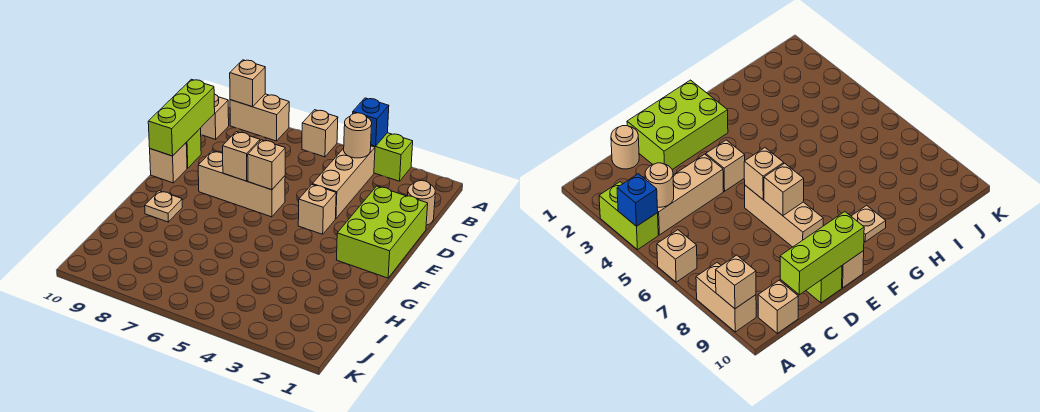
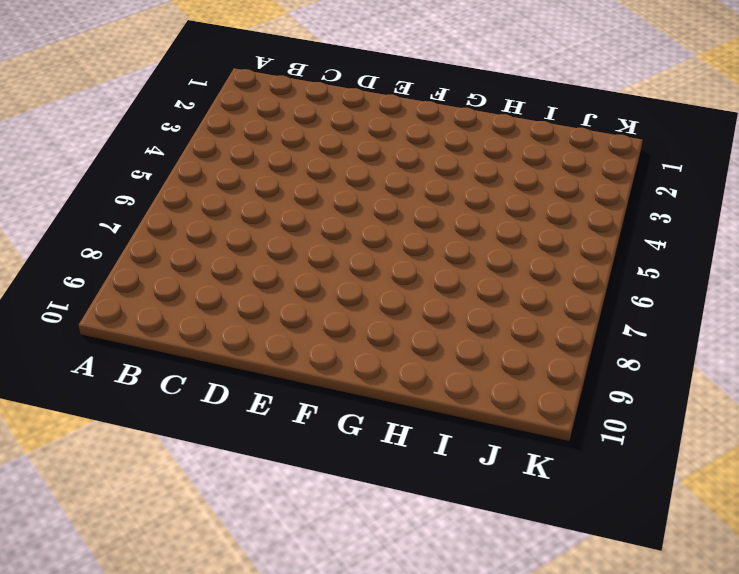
none -> lime 1x2 brick [371,133,413,181]
none -> tan 1x1 brick [302,110,338,157]
none -> tan 1x2 brick [230,94,289,141]

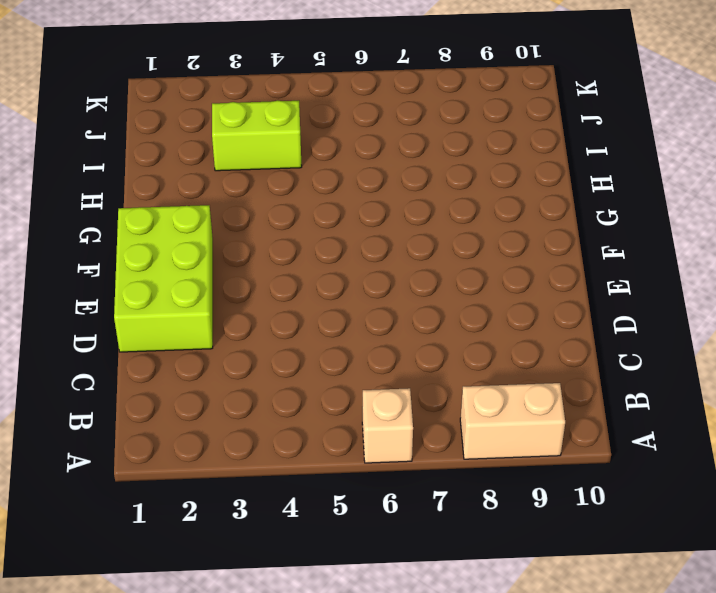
lime 1x2 brick [212,100,302,171] -> lime 1x2 brick moved to [371,133,413,181]
none -> tan 1x3 brick [312,146,375,219]
none -> tan 1x1 brick [201,94,229,139]
none -> tan 1x1 round brick [408,180,435,225]

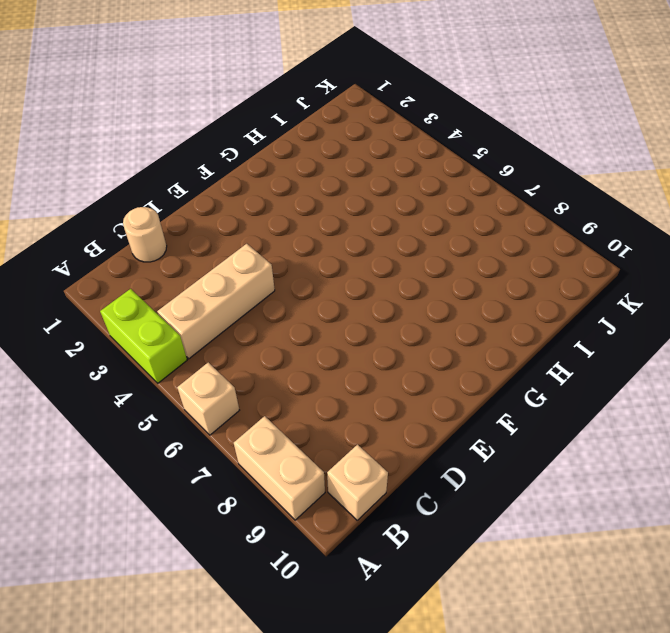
none -> lime 2x3 brick [337,186,428,278]
none -> lime 1x1 brick [186,128,201,168]
none -> tan 1x1 brick [298,185,336,234]

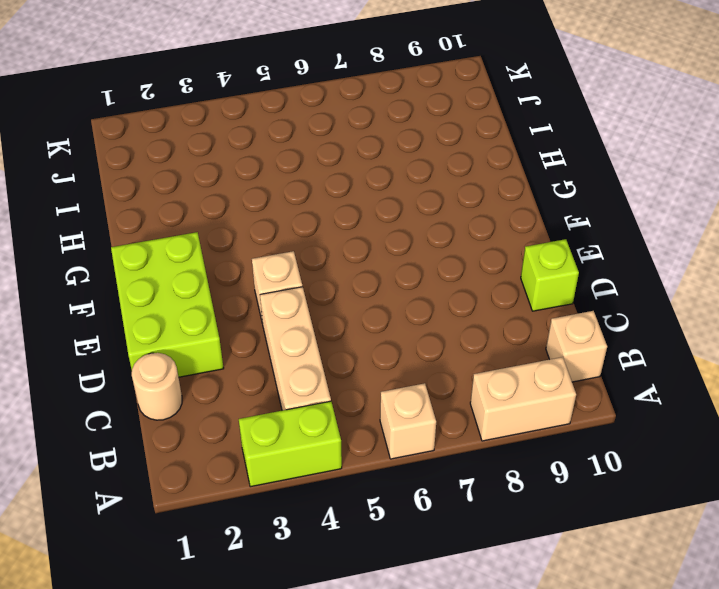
none -> tan 1x3 brick [198,151,285,217]
none -> tan 1x1 brick [150,143,187,183]
none -> tan 1x1 plate [145,191,182,222]

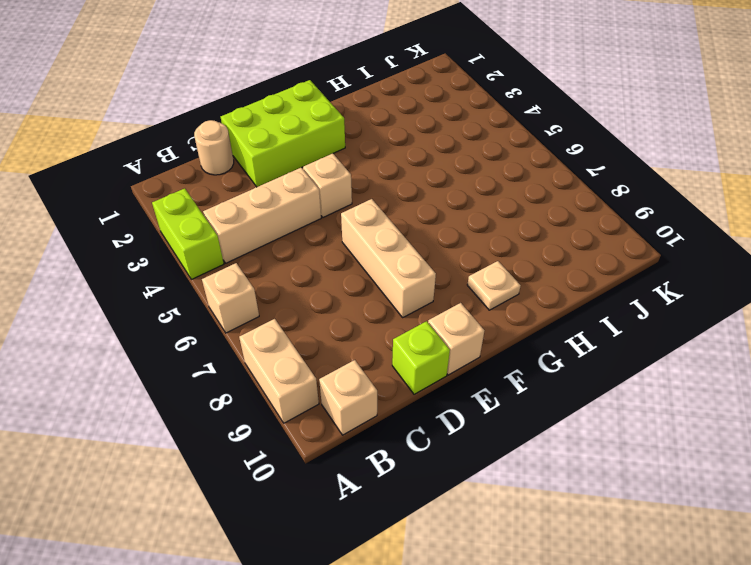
none -> blue 1x1 brick [353,98,389,146]
none -> tan 1x1 brick [230,60,265,107]
none -> tan 1x1 round brick [344,113,372,158]

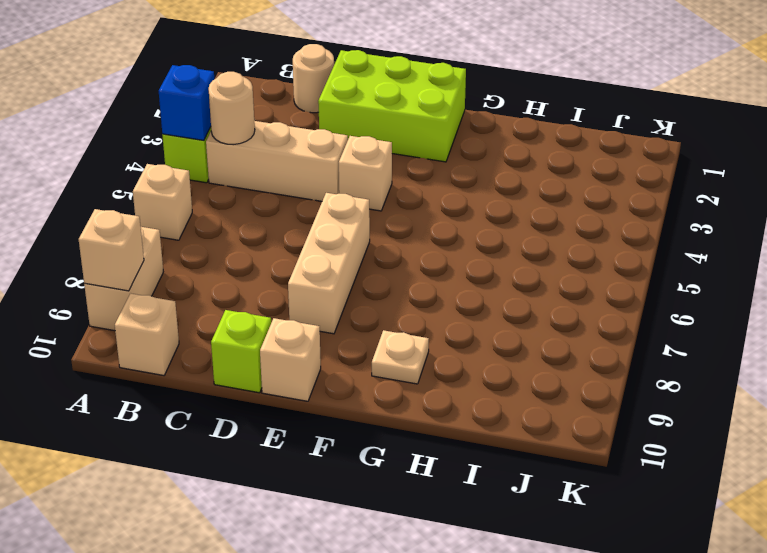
none -> lime 1x3 brick [148,79,215,156]
none -> tan 1x1 brick [248,140,285,190]
none -> tan 1x1 brick [223,132,260,181]

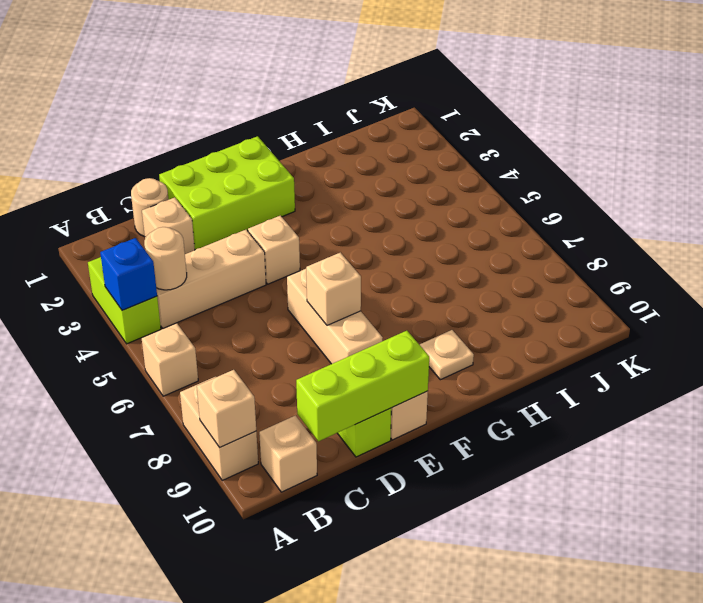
tan 1x1 brick [142,197,195,254] -> tan 1x1 brick moved to [248,140,285,190]

